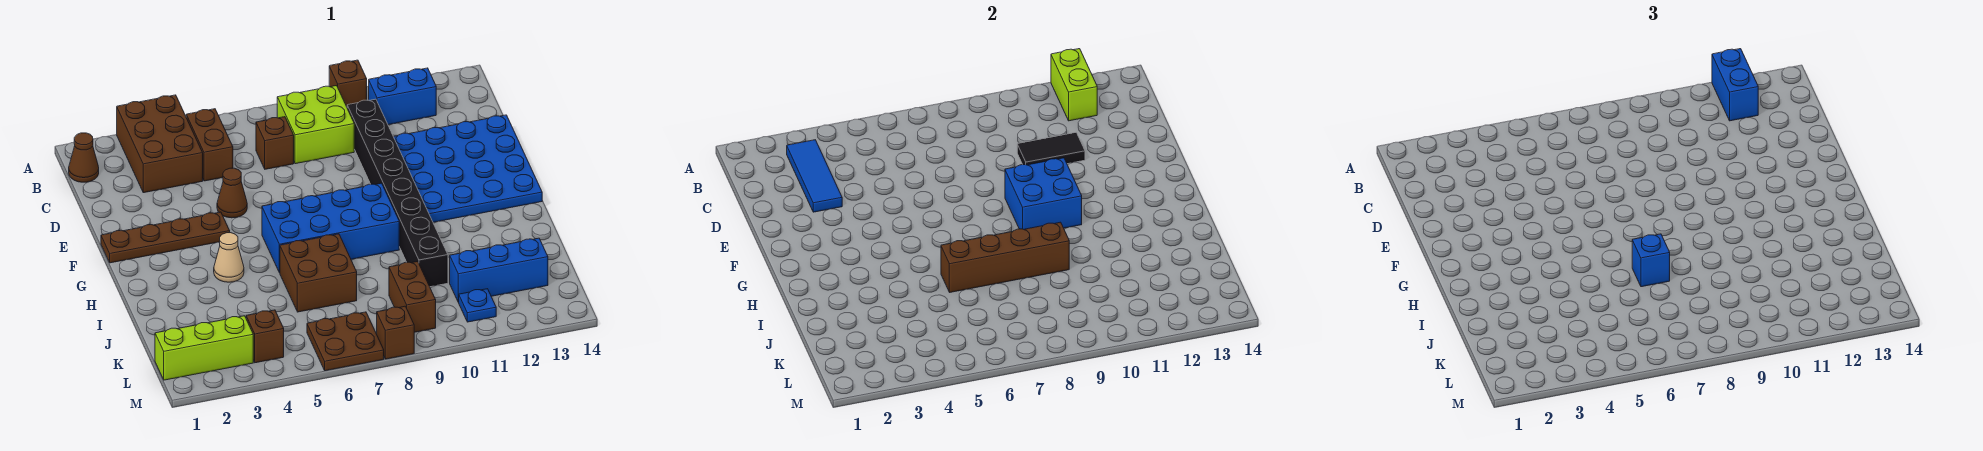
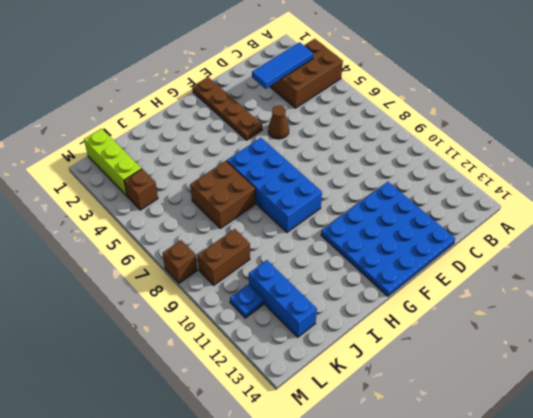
none -> brown 1x1 brick [329,60,367,107]
none -> brown 1x1 cone [69,133,99,182]
none -> brown 1x2 brick [186,109,233,181]

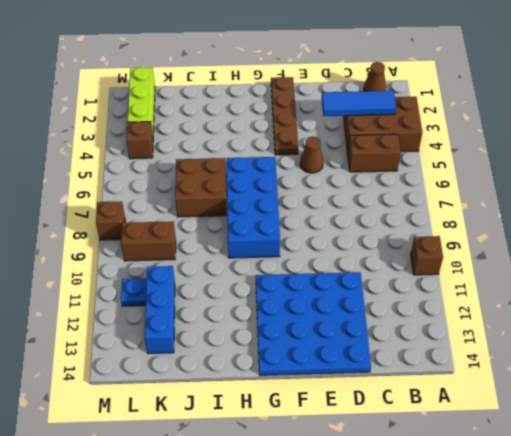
none -> lime 2x2 brick [277,86,354,164]
none -> blue 1x2 brick [369,68,436,125]
none -> brown 1x1 brick [256,117,294,169]

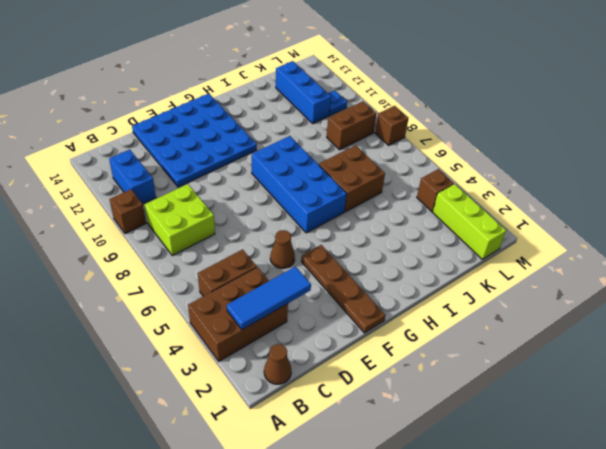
none -> brown 1x1 brick [256,117,294,169]
none -> black 1x8 brick [347,99,448,287]
none -> tan 1x1 cone [214,233,244,282]

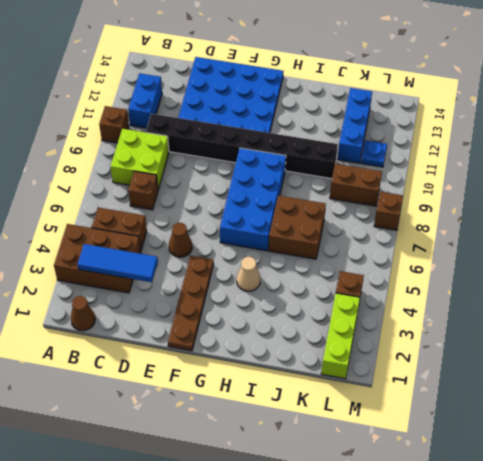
none -> brown 2x2 plate [307,312,384,371]
none -> lime 1x2 brick [1051,49,1097,121]
none -> black 1x2 tile [1017,133,1085,165]

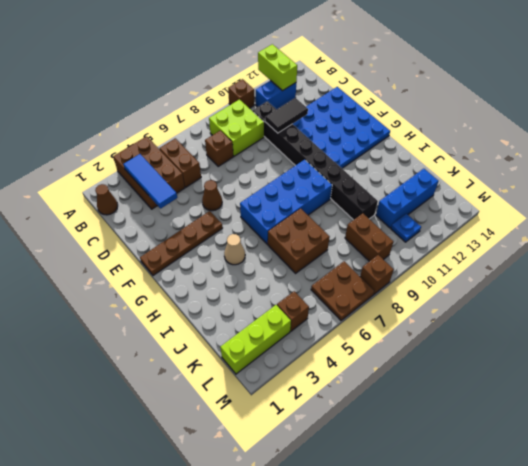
none -> blue 2x2 brick [1005,158,1082,229]
none -> brown 1x4 brick [941,222,1069,292]
none -> blue 1x2 brick [1712,49,1758,121]

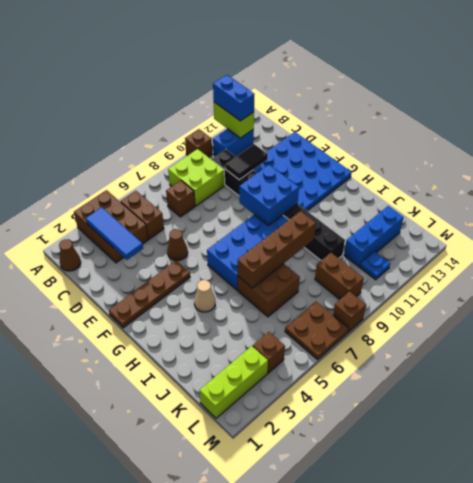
none -> blue 1x1 brick [1632,234,1670,287]

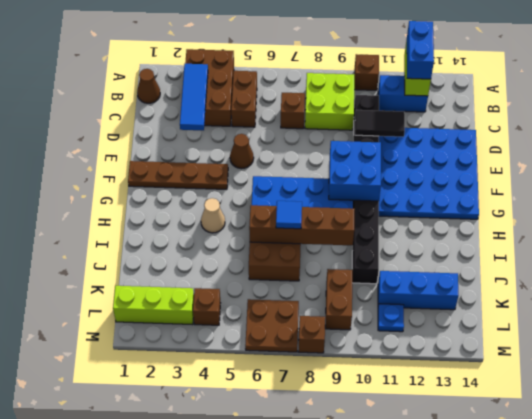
blue 1x1 tile [276,201,302,229] -> blue 1x1 brick [1632,234,1670,287]

